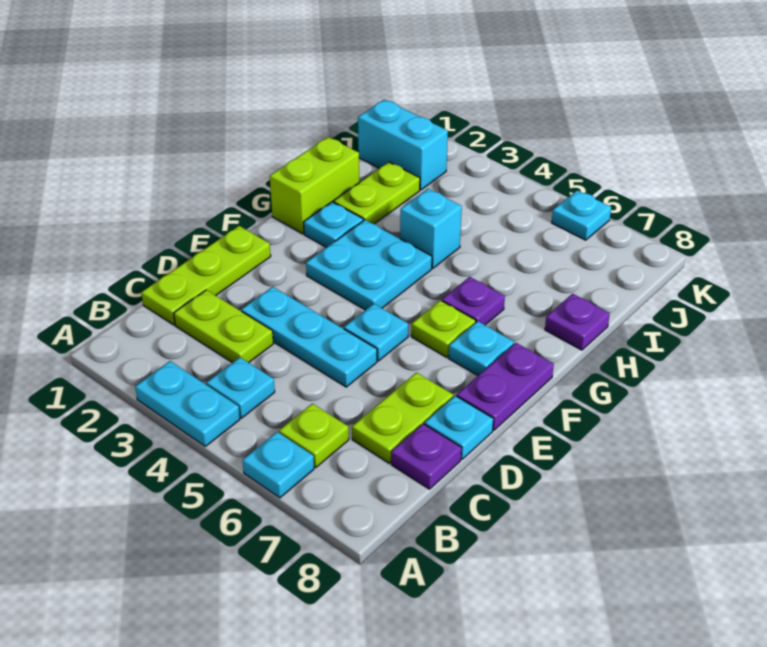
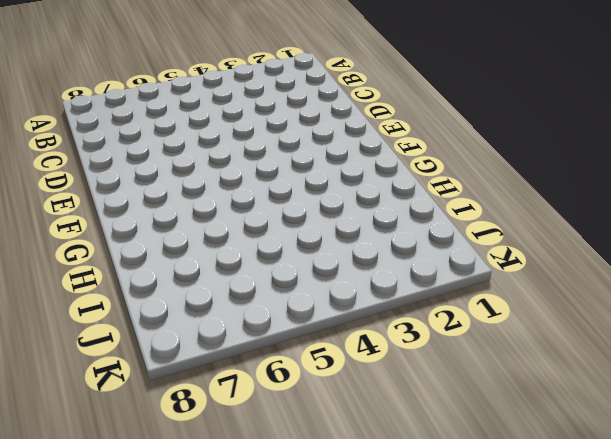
none -> cyan 1x2 plate [135,361,240,446]
none -> cyan 1x1 plate [243,432,314,498]
none -> cyan 1x1 plate [206,358,275,418]

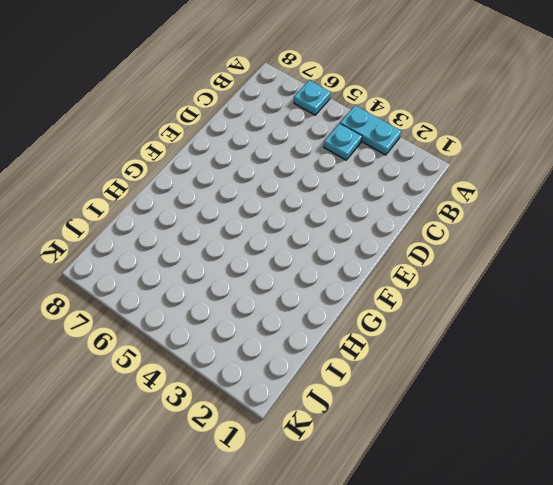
none -> lime 1x1 plate [279,404,349,467]
none -> lime 1x3 plate [141,226,271,325]
none -> lime 1x2 plate [174,290,273,363]

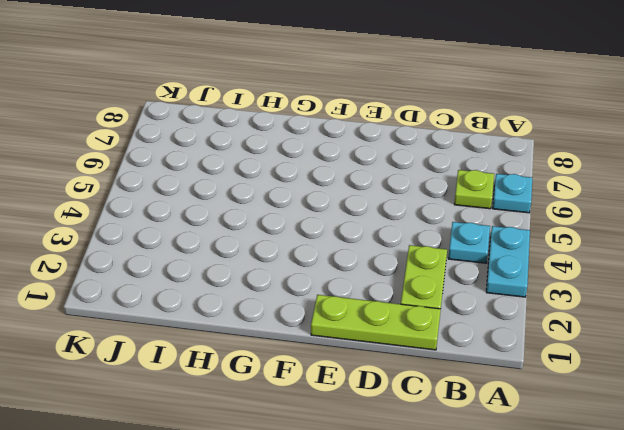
none -> lime 1x2 plate [352,373,453,463]
none -> purple 1x1 plate [391,424,461,489]
none -> cyan 1x3 plate [241,287,377,387]

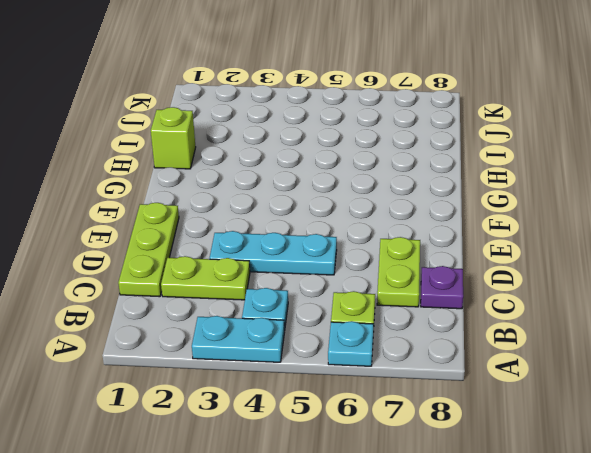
lime 1x1 brick [151,107,196,169] -> lime 1x2 brick [270,137,359,234]
none -> cyan 1x1 plate [425,396,493,459]
none -> cyan 1x1 plate [344,304,408,361]
none -> purple 1x2 plate [457,343,554,430]

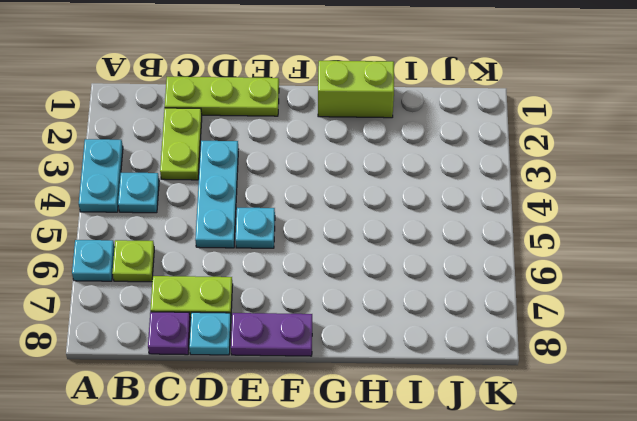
none -> cyan 2x2 plate [306,220,432,310]
none -> lime 1x1 plate [411,300,476,357]
none -> cyan 1x1 plate [449,321,514,376]

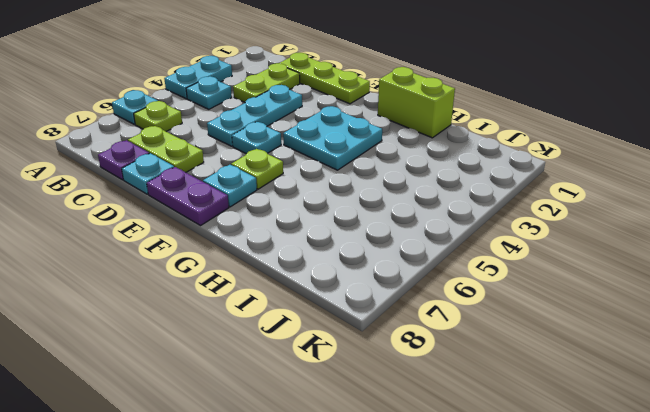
none -> cyan 1x1 plate [304,202,363,247]
none -> purple 1x1 plate [442,277,505,325]
none -> lime 1x2 plate [333,162,420,224]

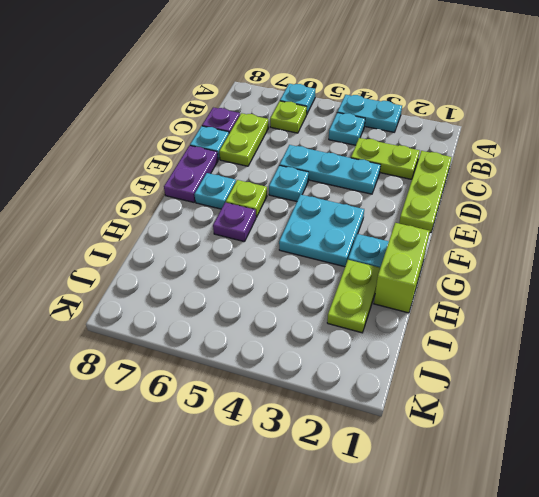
none -> cyan 1x1 brick [400,189,462,268]
none -> purple 1x1 plate [545,294,610,350]
none -> cyan 1x2 brick [358,100,448,190]

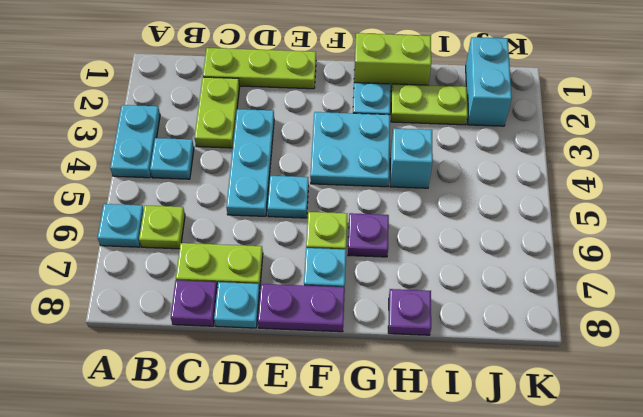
none -> cyan 1x1 plate [552,190,611,240]

